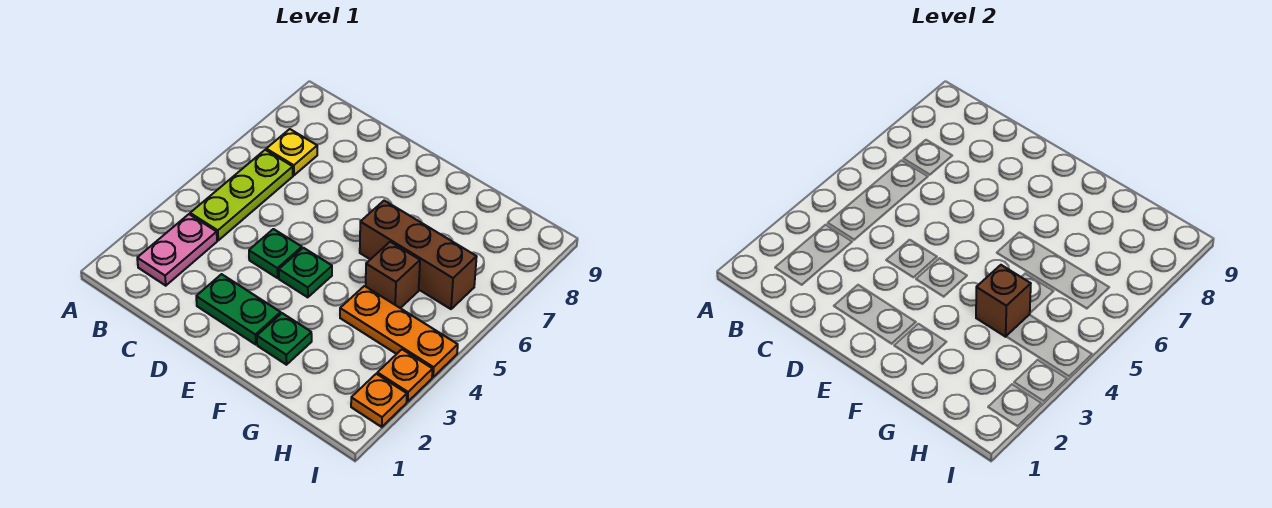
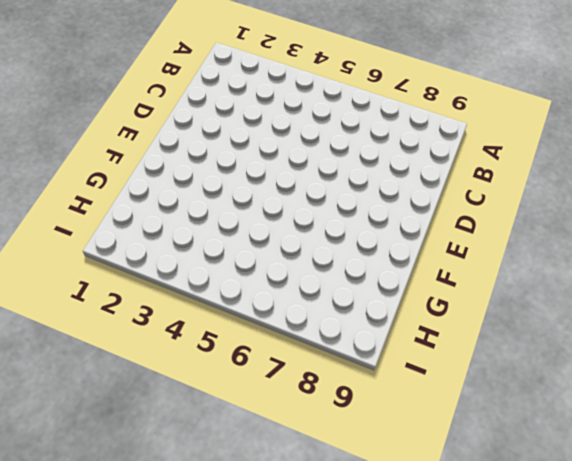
none -> pink 1x2 plate [137,214,217,286]
none -> lime 1x3 plate [190,150,293,240]
none -> yellow 1x1 plate [266,129,317,175]

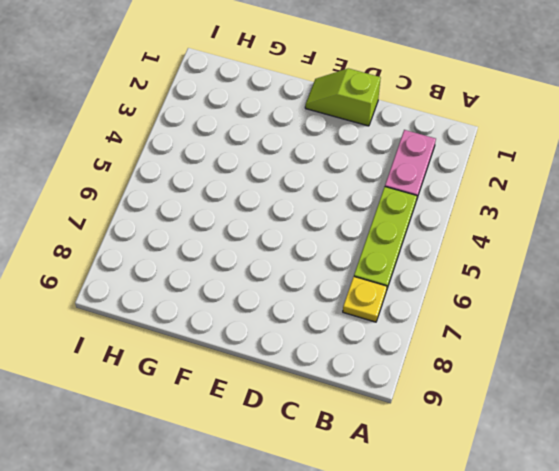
lime 1x2 slope [305,68,381,126] -> none
none -> green 1x2 plate [196,274,281,344]
none -> green 1x1 plate [249,229,302,278]
none -> green 1x1 plate [279,248,332,297]

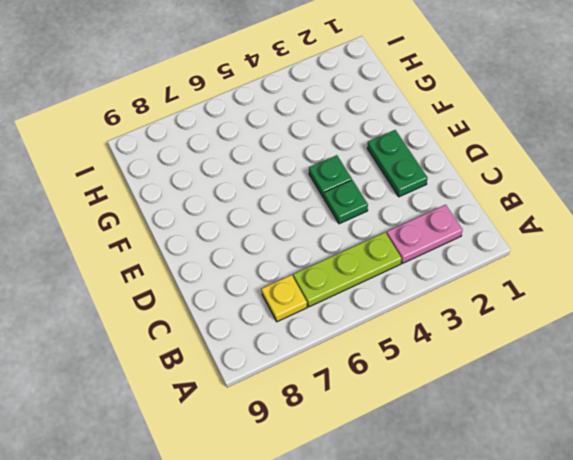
none -> green 1x1 plate [257,313,312,365]
none -> brown 1x3 brick [360,201,477,309]
none -> orange 1x3 plate [340,286,458,377]

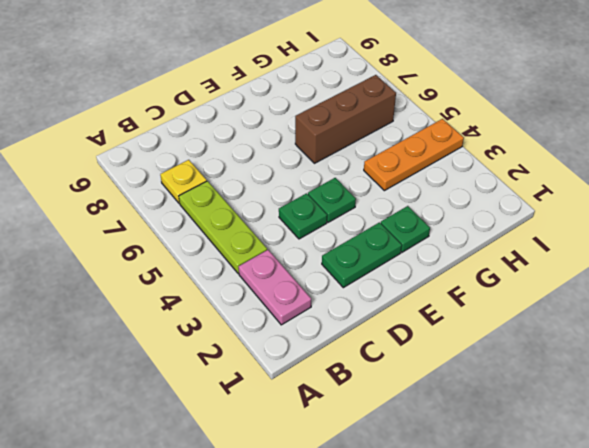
none -> brown 1x1 brick [366,242,420,308]
none -> orange 1x1 plate [351,374,407,427]
none -> orange 1x1 plate [377,349,433,402]

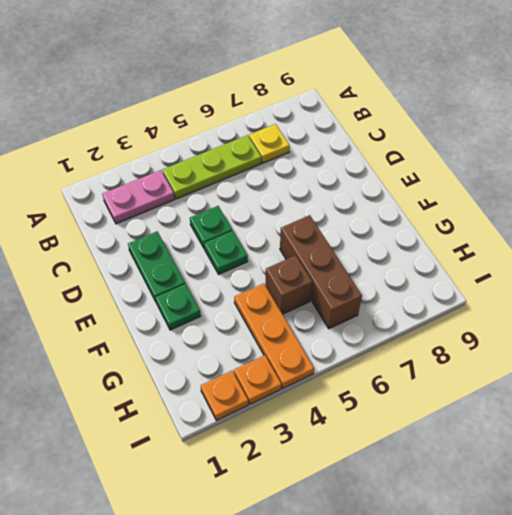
none -> brown 1x1 brick [976,265,1031,337]

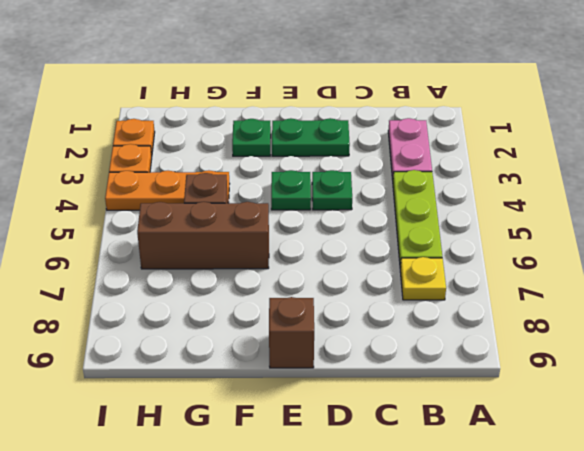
brown 1x1 brick [269,297,314,368] -> brown 1x1 brick moved to [976,265,1031,337]

